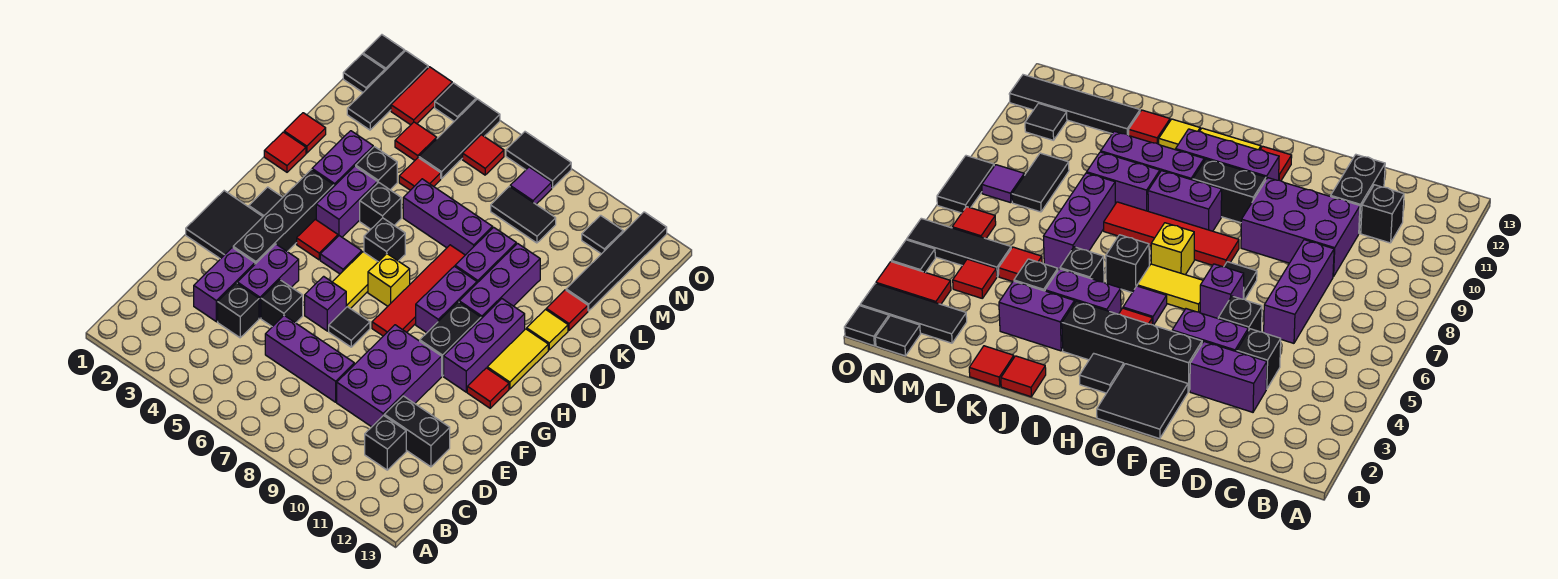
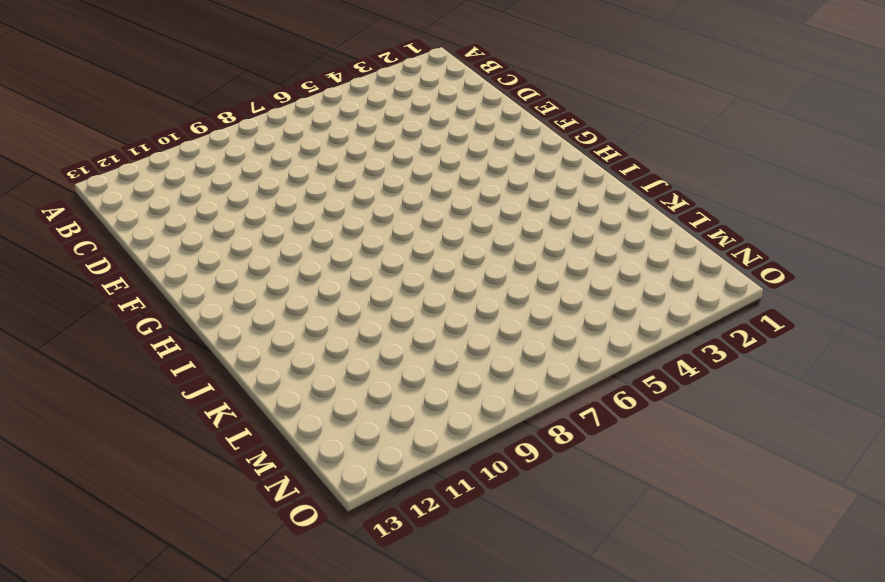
none -> black 1x1 brick [365,415,406,470]
none -> purple 1x2 brick [194,247,255,322]
none -> black 1x1 brick [218,283,259,338]
none -> purple 1x3 brick [265,316,354,402]

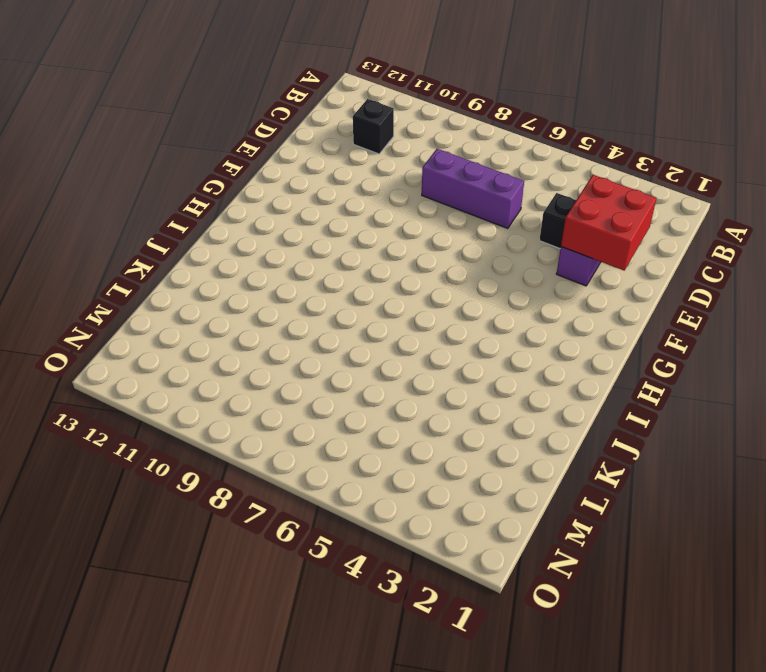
red 2x2 brick [561,175,657,271] -> none
none -> purple 2x3 brick [337,325,442,427]
none -> black 1x2 brick [384,396,450,467]
none -> purple 1x2 brick [237,244,299,318]
none -> black 1x1 brick [261,280,303,327]

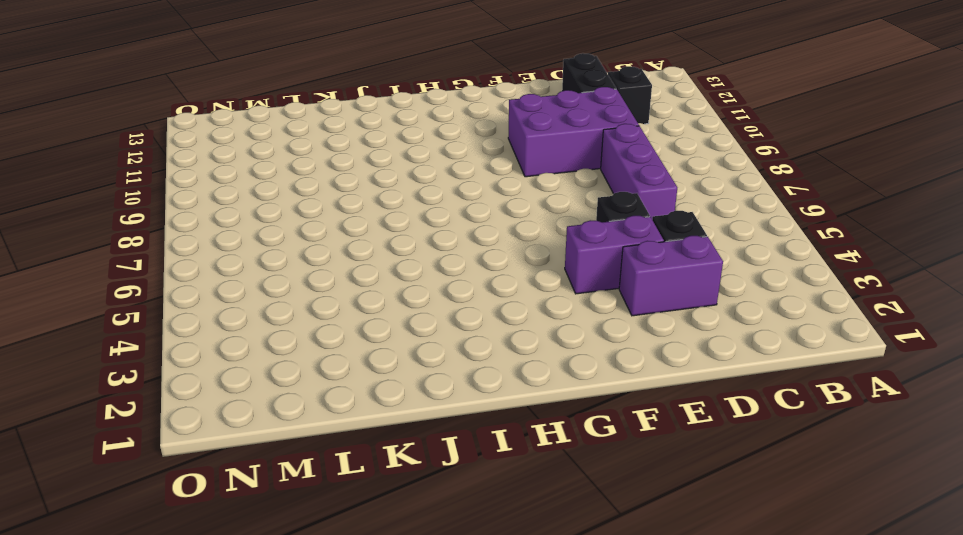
none -> black 2x2 tile [186,191,263,259]
none -> black 1x4 brick [233,170,334,264]
none -> purple 1x1 brick [305,276,346,331]
none -> black 1x1 tile [329,307,370,347]

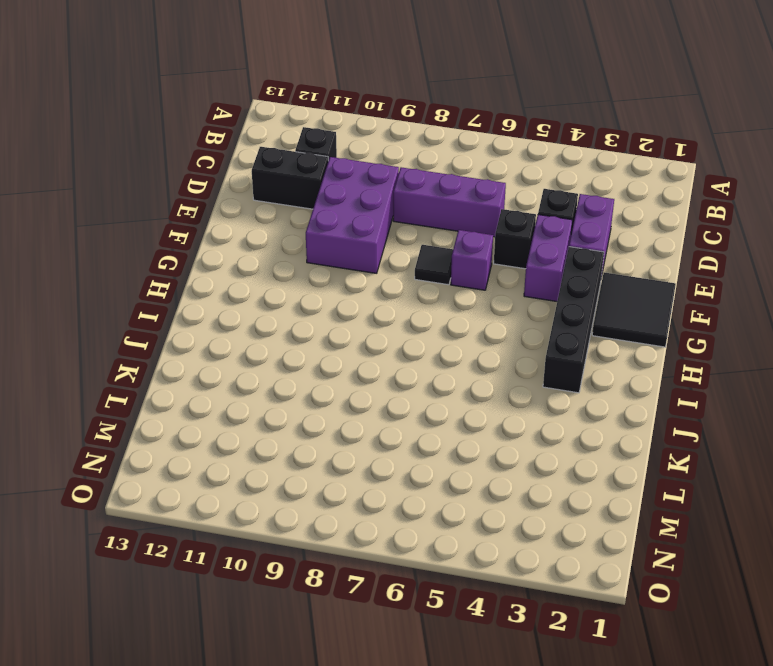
none -> yellow 1x2 tile [333,252,378,309]
none -> red 1x4 tile [372,245,465,336]
none -> black 1x2 brick [420,302,481,376]
none -> purple 1x3 brick [444,299,525,392]

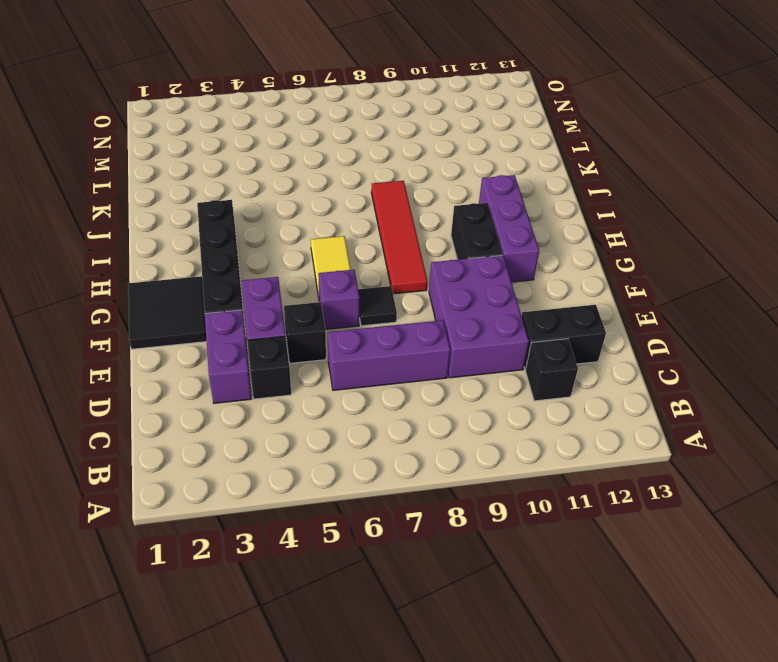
none -> red 1x1 tile [467,368,509,408]
none -> black 1x1 tile [249,187,283,216]
none -> red 1x1 tile [297,219,338,260]
none -> purple 1x1 tile [320,236,362,274]

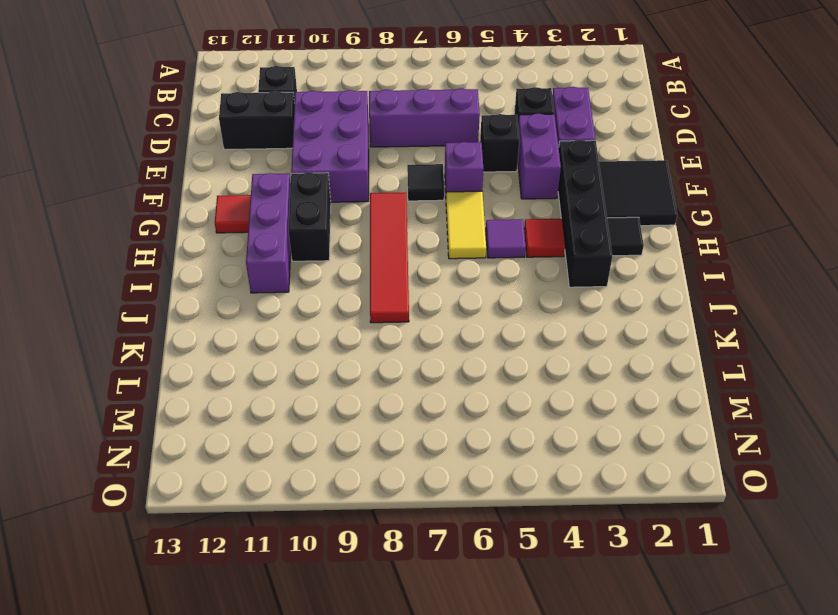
none -> yellow 1x1 brick [368,254,410,306]
none -> purple 1x2 brick [416,266,477,333]
none -> yellow 1x2 tile [487,329,548,389]
none -> purple 1x2 brick [316,166,377,237]

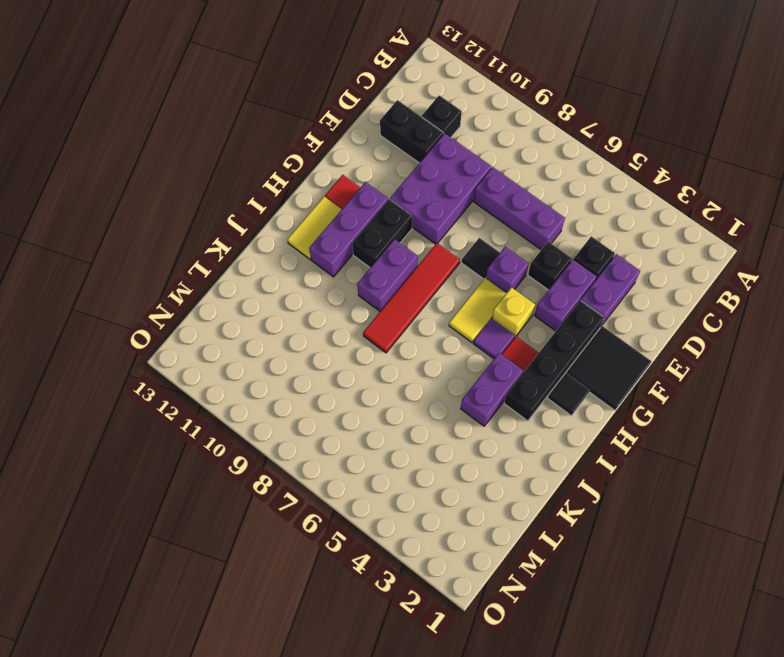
yellow 1x1 brick [492,287,535,337] -> yellow 1x1 brick moved to [368,254,410,306]
none -> black 1x1 brick [364,218,405,262]
none -> purple 1x3 brick [459,244,540,319]
none -> red 1x1 tile [264,132,306,172]
none -> purple 1x2 brick [312,131,373,186]

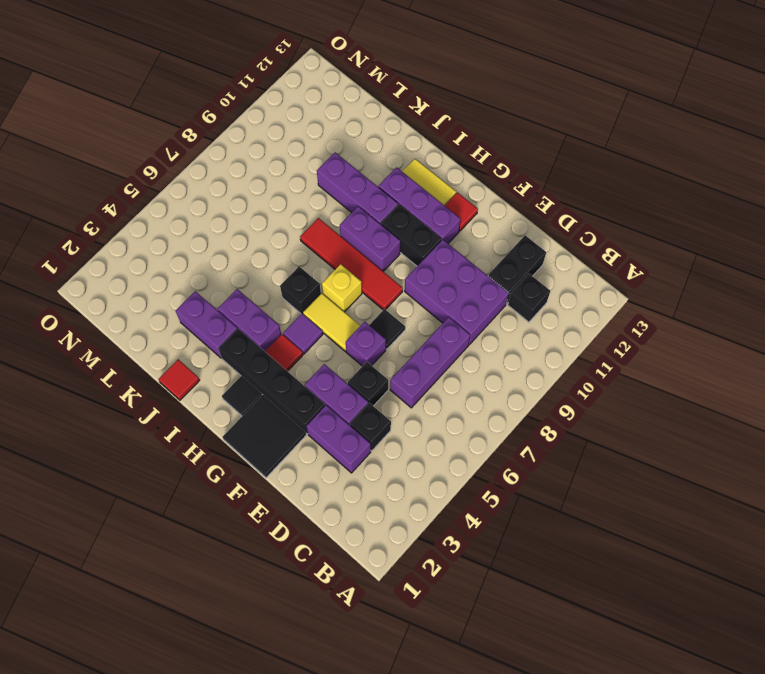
none -> black 1x1 brick [360,182,401,229]
none -> purple 1x2 brick [455,227,516,283]
none -> yellow 1x1 tile [527,310,568,350]
none -> red 1x1 tile [284,113,326,153]

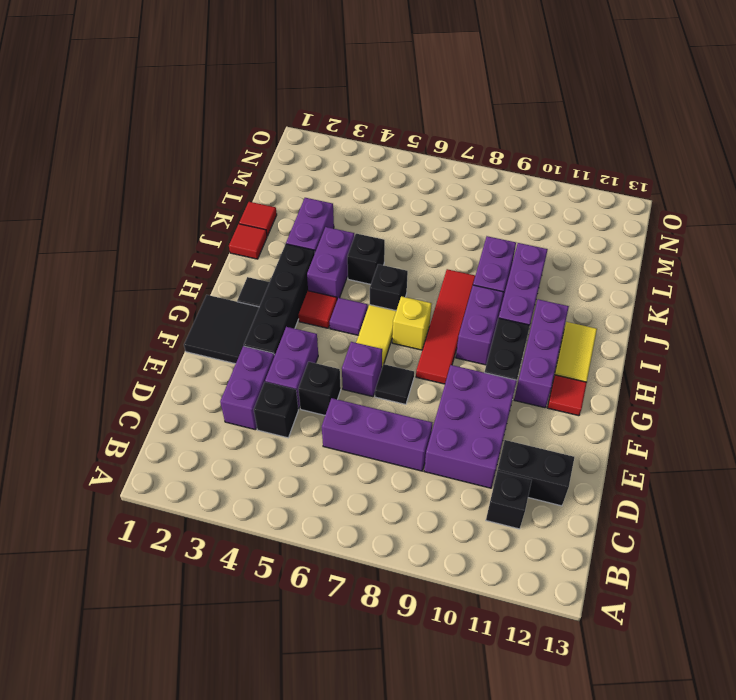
none -> yellow 1x1 tile [527,310,568,350]
none -> black 1x1 brick [356,147,397,190]
none -> purple 1x3 brick [403,179,493,255]
none -> red 1x1 tile [546,290,588,330]

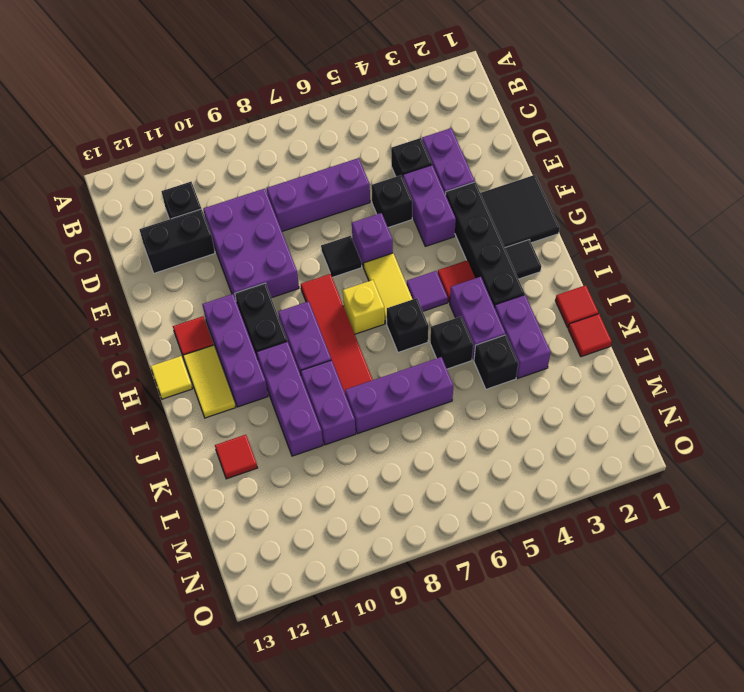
yellow 1x1 tile [150,356,192,399] -> yellow 1x1 tile moved to [527,310,568,350]
none -> red 1x1 tile [399,158,441,190]
none -> black 1x4 tile [566,212,667,311]
none -> black 1x3 tile [347,51,428,130]
none -> red 1x1 tile [395,122,437,160]

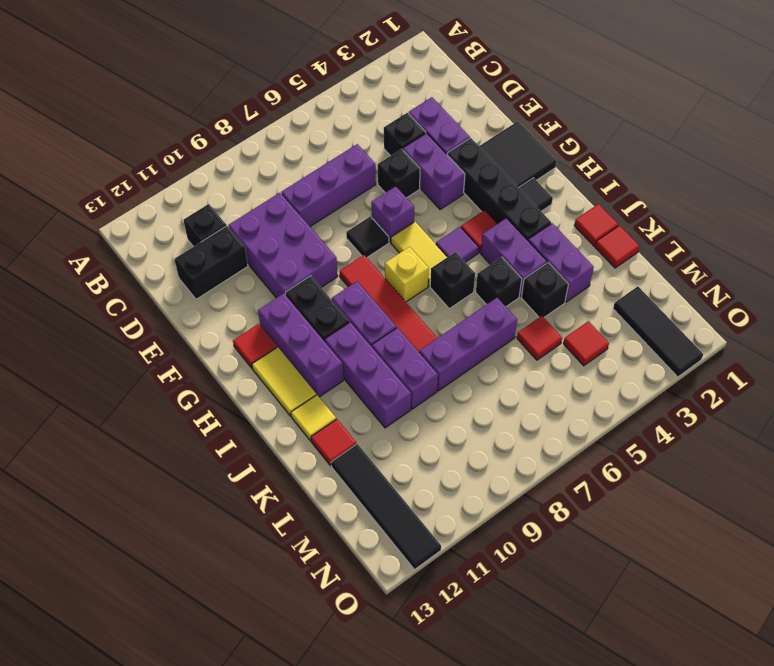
none -> black 1x3 tile [419,99,500,178]
none -> black 1x2 tile [491,186,556,243]
none -> black 1x1 tile [343,54,385,92]
none -> red 1x2 tile [391,67,452,125]

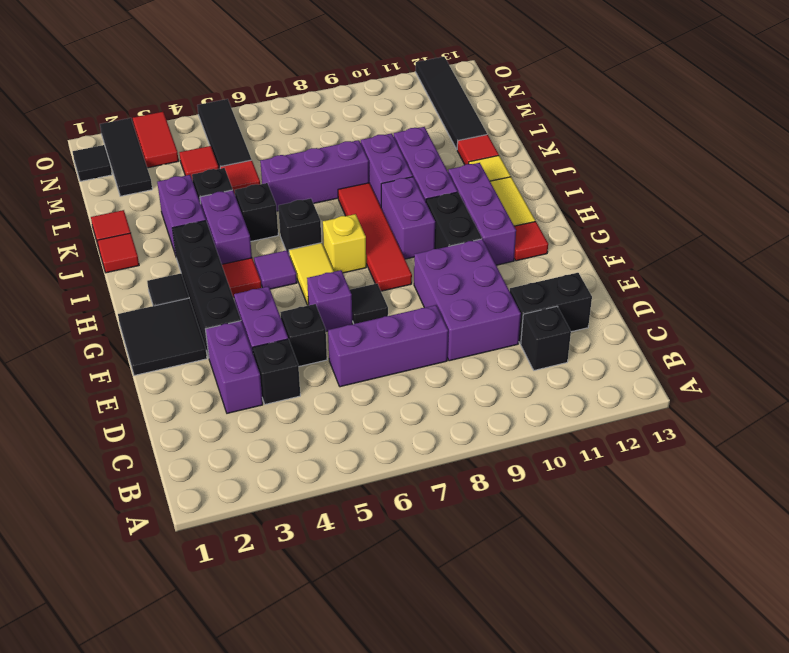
none -> black 1x2 tile [491,186,556,243]
none -> red 1x1 tile [463,135,504,175]
none -> purple 1x1 tile [510,167,552,204]
none -> black 1x1 tile [582,215,623,254]

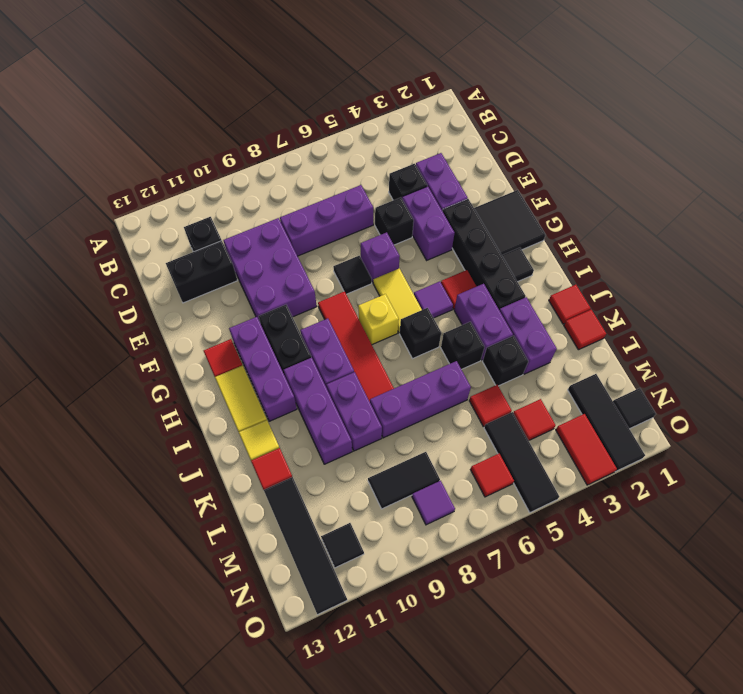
none -> black 1x1 tile [363,35,405,71]
none -> black 1x1 tile [435,83,476,121]
none -> black 1x2 tile [506,132,571,188]

